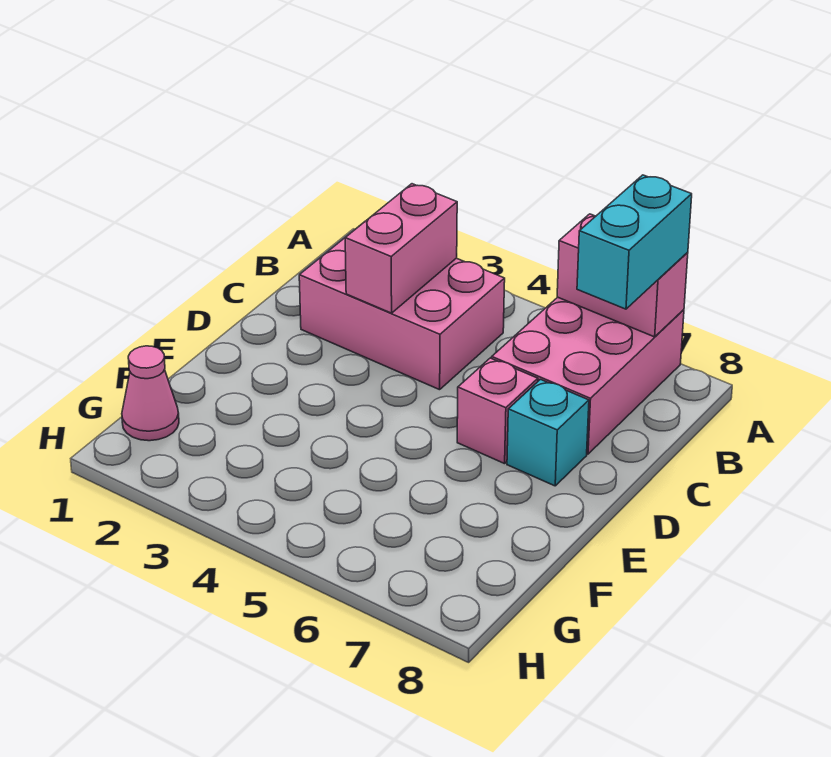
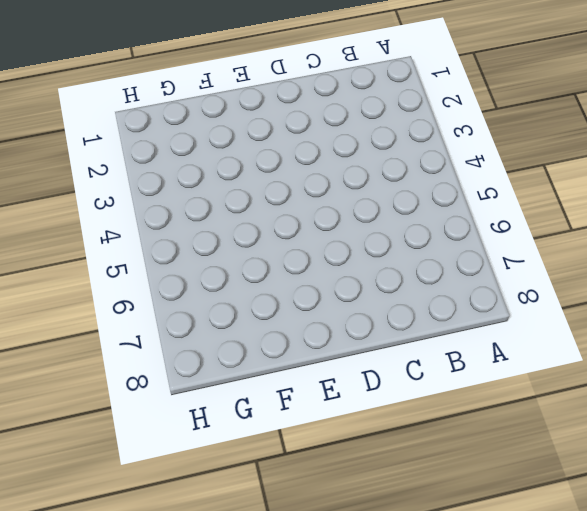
none -> pink 2x3 brick [492,297,684,454]
none -> pink 2x3 brick [299,223,505,390]

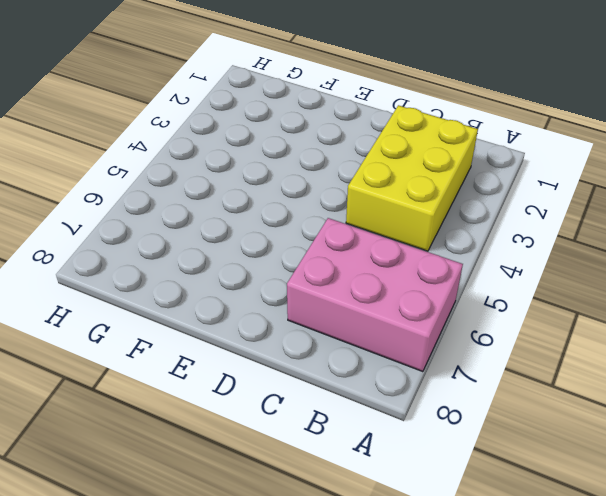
yellow 2x3 brick [346,105,478,251] -> pink 2x3 brick [299,223,505,390]
none -> pink 1x1 brick [457,358,538,464]
none -> cyan 1x1 brick [507,380,589,486]

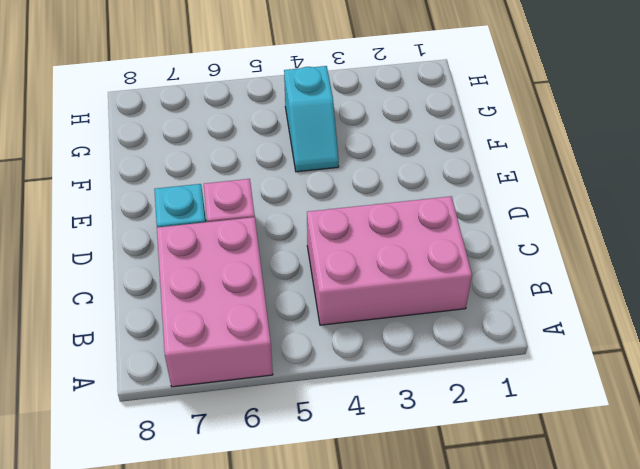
cyan 1x2 slope [284,66,339,172] -> none
none -> pink 1x1 cone [122,346,179,441]
none -> pink 1x2 brick [557,214,688,337]

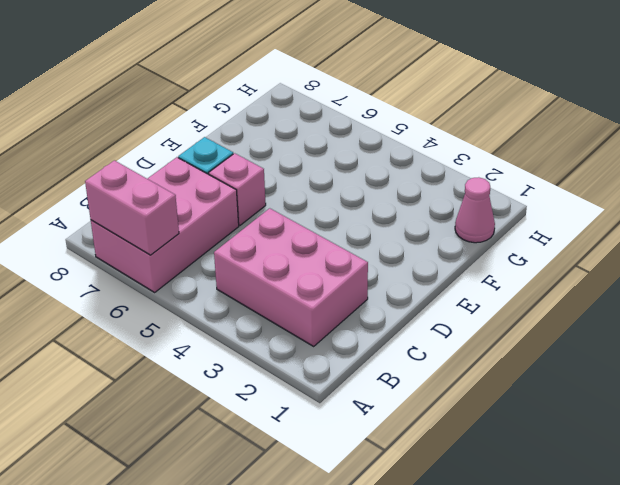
none -> pink 1x2 brick [345,184,457,313]
none -> cyan 1x2 brick [577,175,692,309]

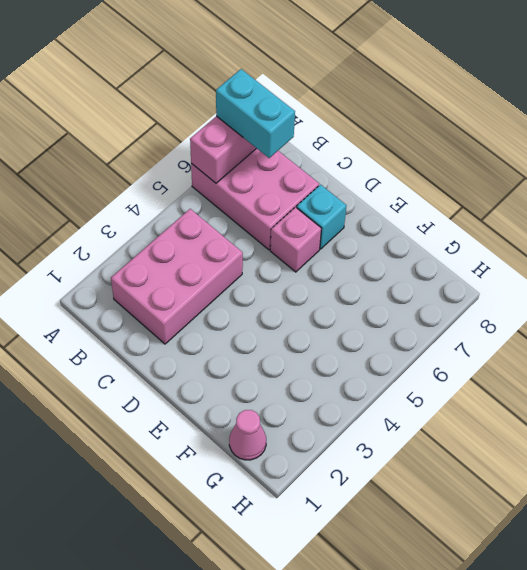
none -> pink 1x2 brick [345,184,457,313]

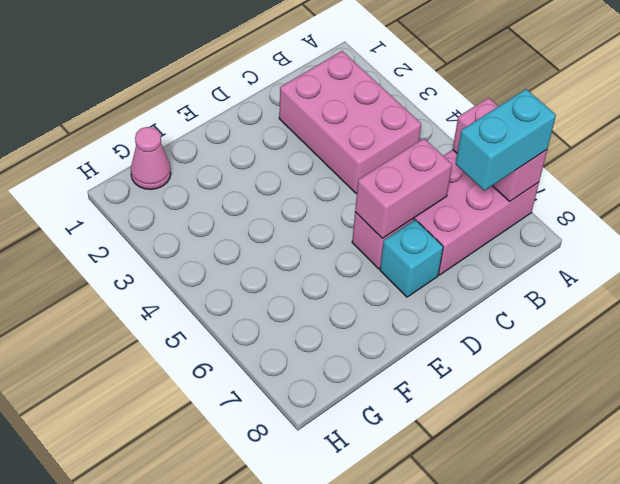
pink 1x2 brick [355,138,452,239] -> pink 1x2 brick moved to [345,184,457,313]

